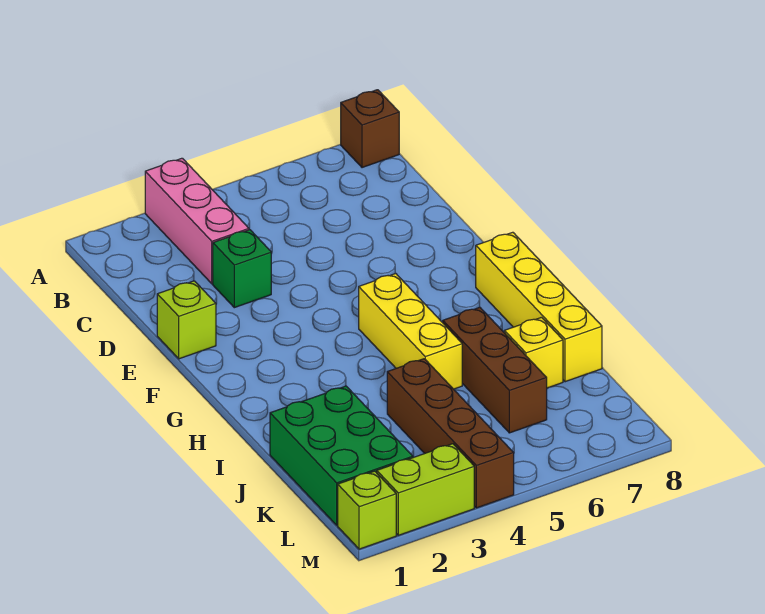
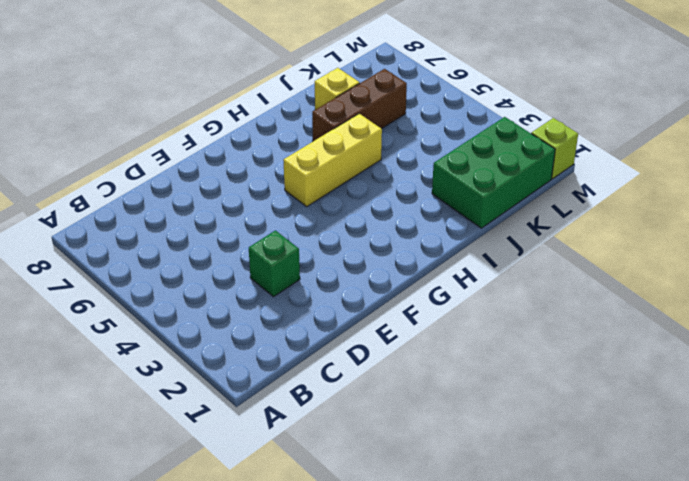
none -> pink 1x3 brick [145,158,249,284]
none -> brown 1x1 brick [341,90,399,168]
none -> lime 1x1 brick [157,281,216,359]

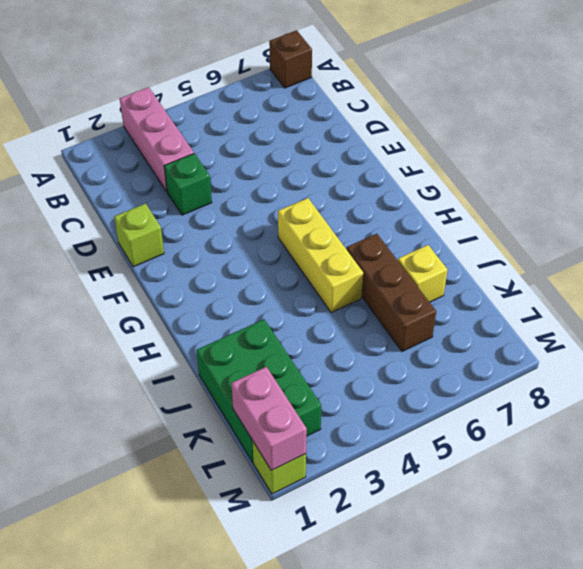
pink 1x2 brick [231,367,307,470] -> none
none -> yellow 1x4 brick [476,232,602,382]
none -> brown 1x4 brick [387,359,514,508]
none -> lime 1x2 brick [377,444,474,535]

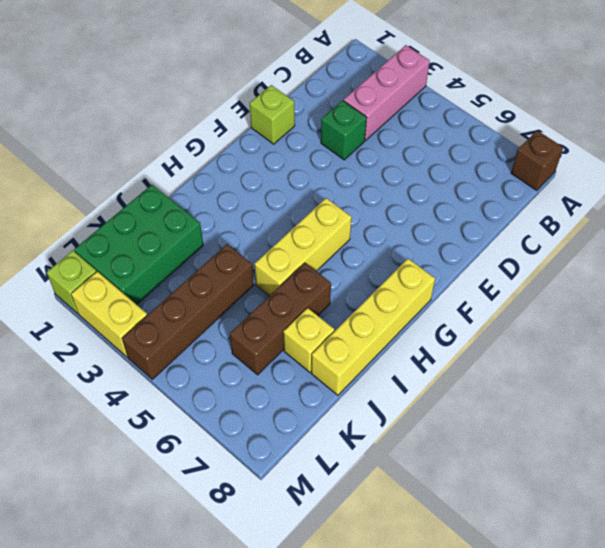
yellow 1x2 brick [71,271,147,357] -> lime 1x2 brick [377,444,474,535]

